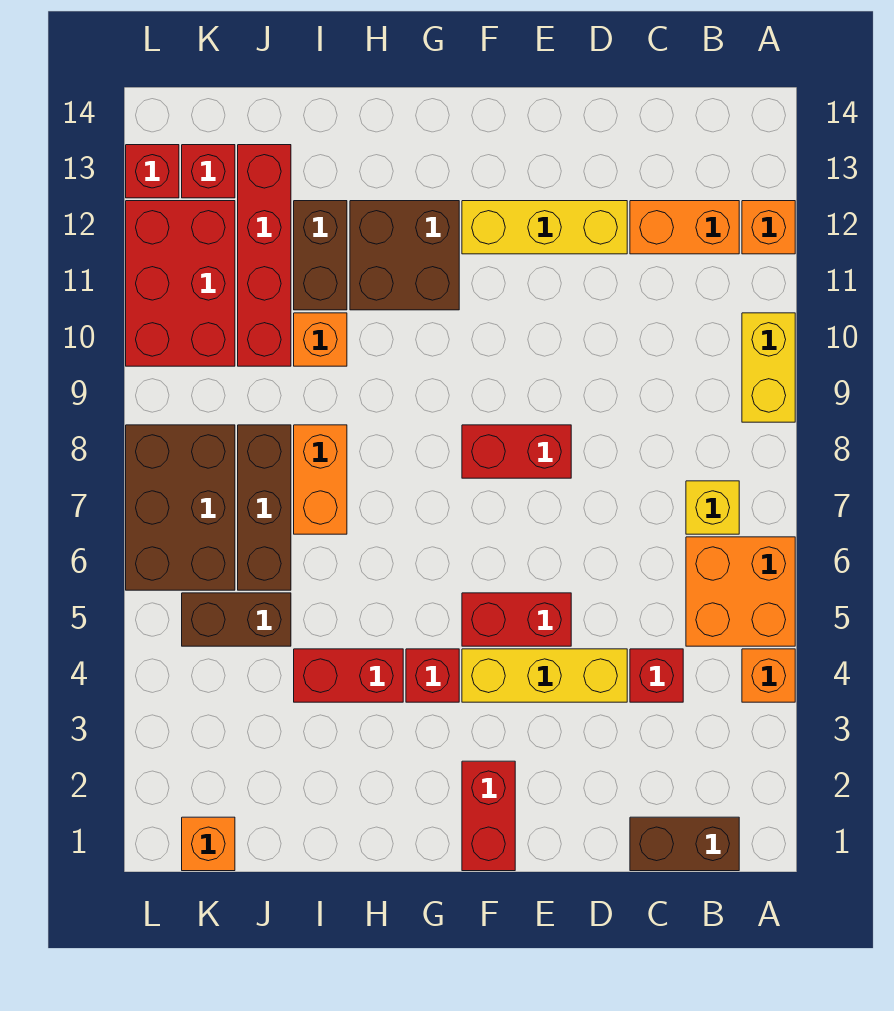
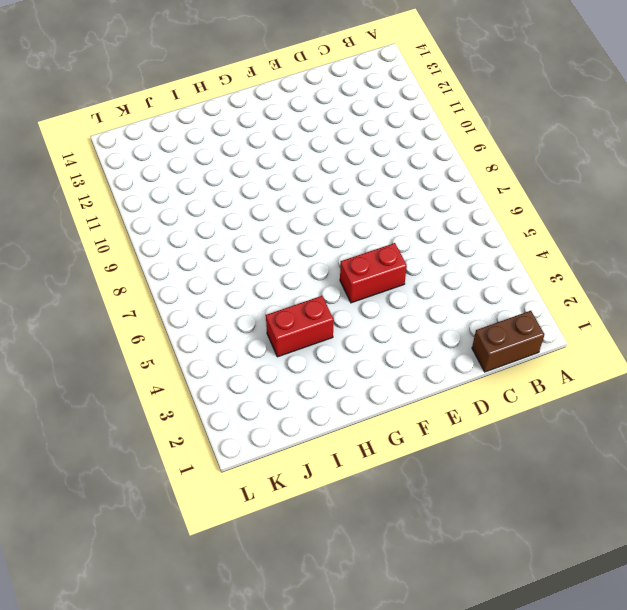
none -> orange 1x1 brick [742,649,795,702]
none -> orange 2x2 brick [686,537,795,646]
none -> yellow 1x2 brick [742,313,795,422]

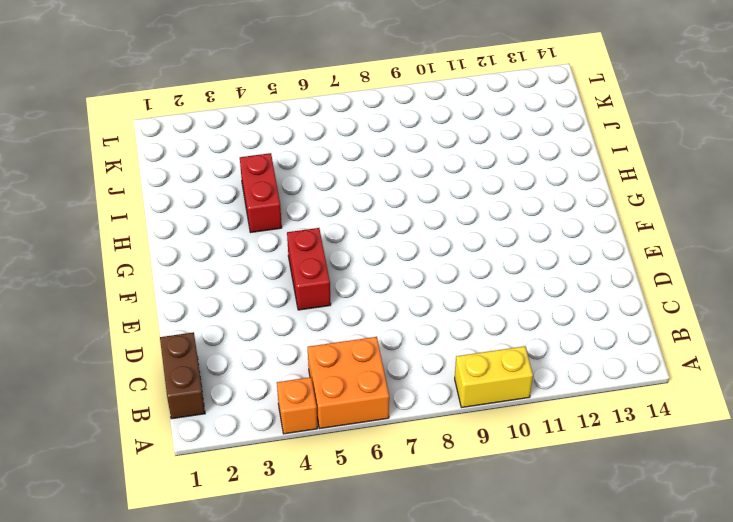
none -> orange 1x1 brick [742,201,795,254]
none -> yellow 1x1 brick [686,481,739,534]
none -> orange 1x2 brick [630,201,739,254]

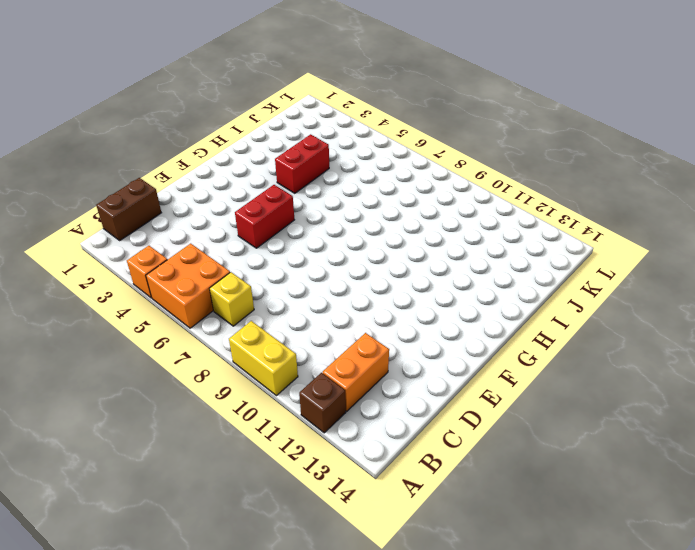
brown 1x1 brick [299,373,346,433] -> orange 1x1 brick [742,201,795,254]
none -> red 1x1 brick [630,649,683,702]
none -> yellow 1x3 brick [462,649,627,702]
none -> yellow 1x3 brick [462,201,627,254]

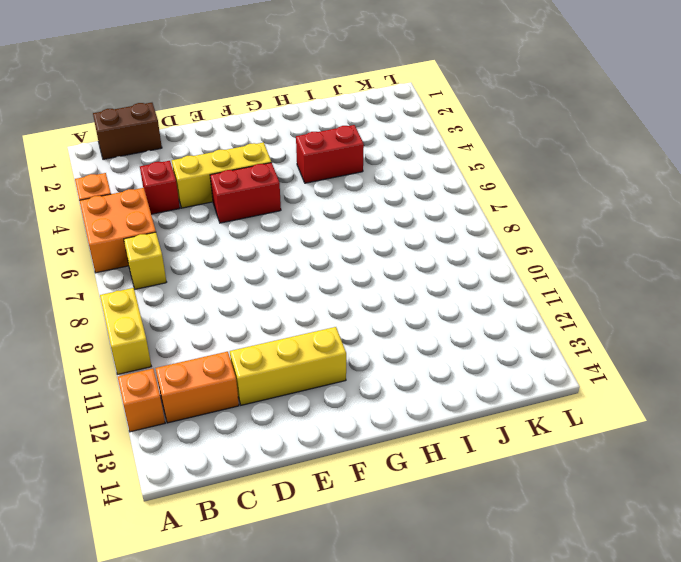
none -> red 1x2 brick [462,425,571,478]
none -> red 1x2 brick [462,761,515,871]
none -> red 1x1 brick [406,649,459,702]

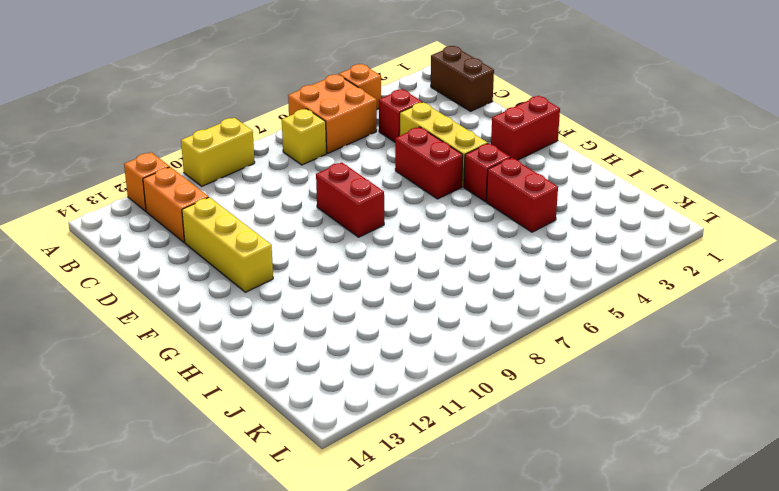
none -> brown 2x2 brick [350,201,459,310]
none -> orange 1x2 brick [294,425,347,534]
none -> orange 1x1 brick [294,313,347,366]

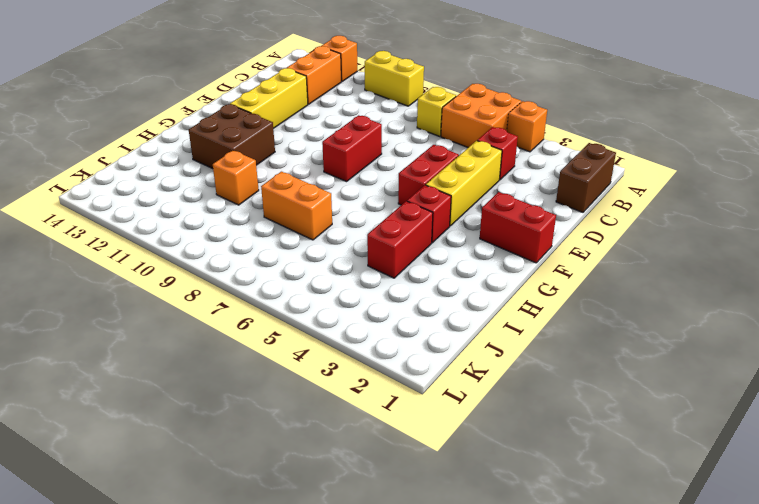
none -> brown 1x2 brick [294,201,347,310]
none -> brown 1x2 brick [182,593,291,646]
none -> brown 1x3 brick [238,425,291,590]

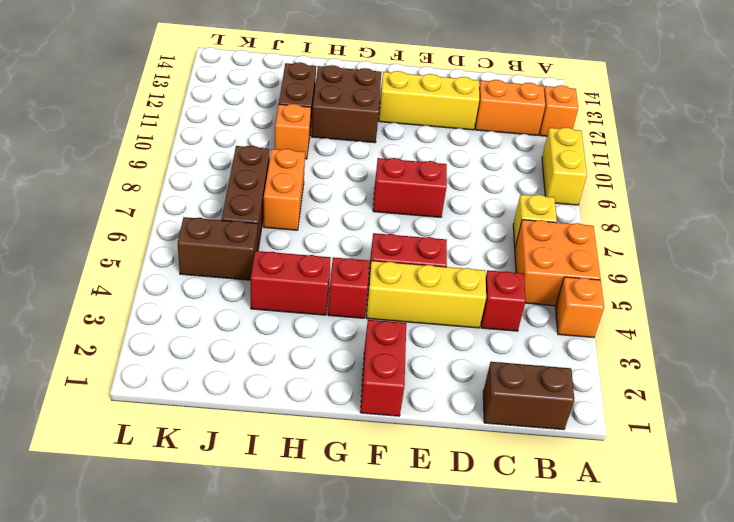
none -> red 1x4 brick [238,145,291,366]
none -> orange 1x1 brick [182,817,235,871]
none -> brown 2x3 brick [126,425,235,590]

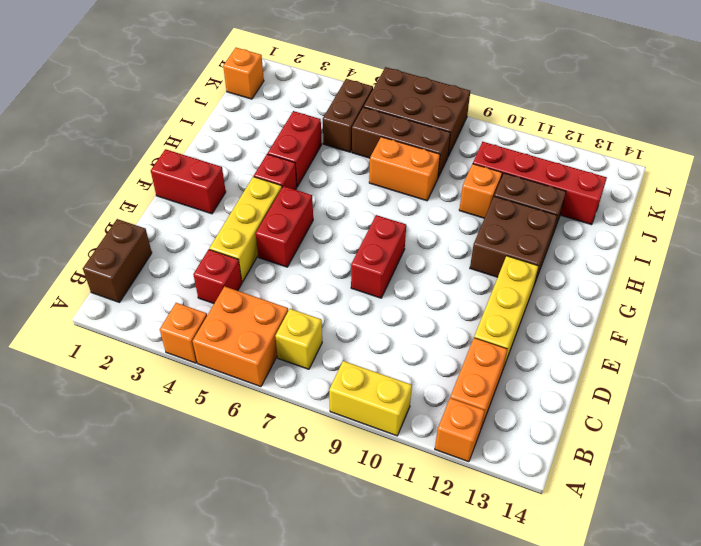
none -> red 2x3 brick [126,201,235,366]
none -> red 1x1 brick [182,145,235,198]
none -> red 1x1 brick [126,145,179,198]

